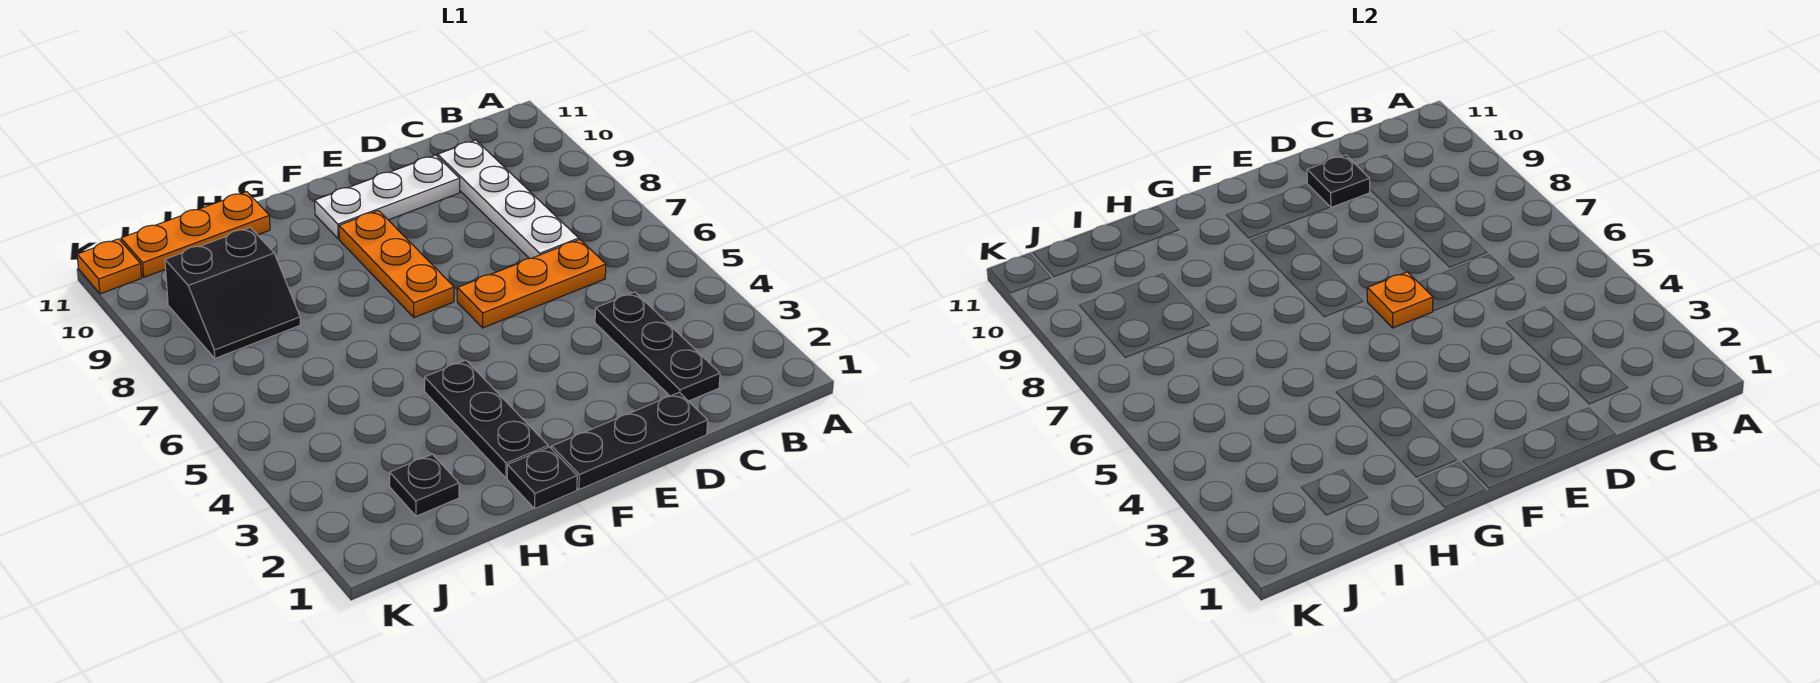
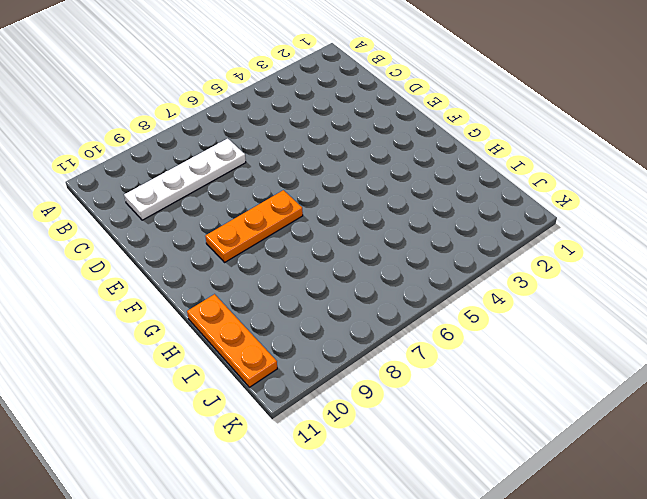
none -> black 1x3 plate [595,292,720,401]
none -> orange 1x3 plate [457,240,606,328]
none -> black 1x3 plate [552,392,708,490]

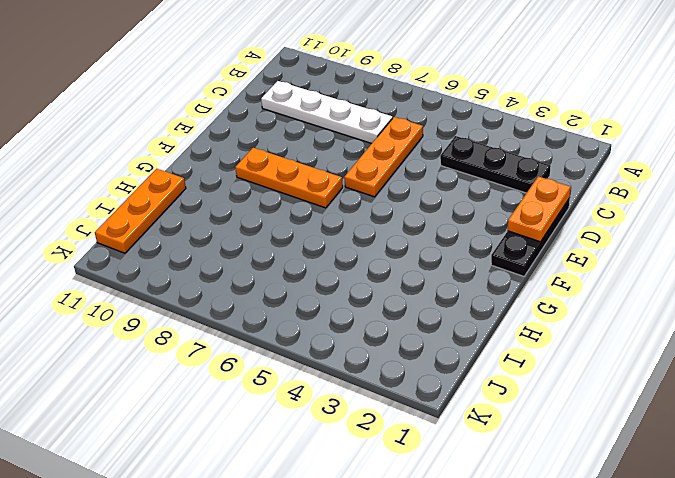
orange 1x2 plate [508,176,571,242] -> none
none -> white 1x3 plate [315,155,460,239]
none -> black 1x1 plate [507,447,577,508]
none -> black 1x3 plate [425,360,548,478]

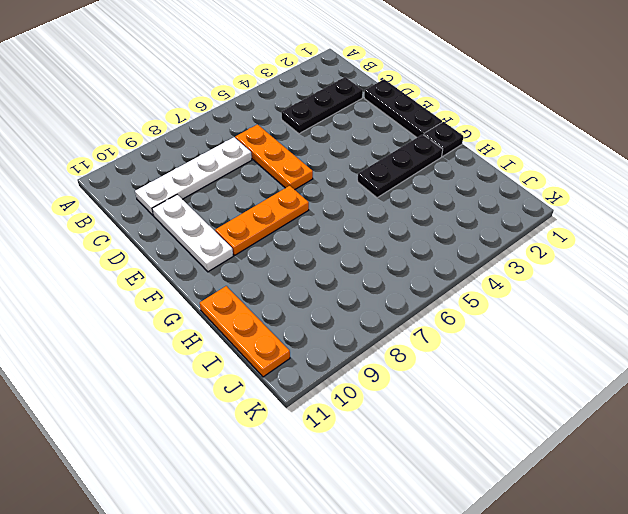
none -> black 1x1 plate [390,454,459,516]
none -> black 2x2 slope [165,227,300,358]
none -> orange 1x1 plate [77,239,142,294]

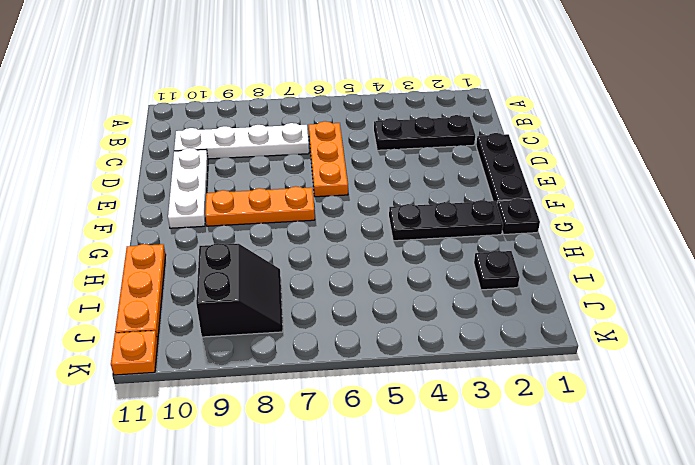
none -> black 1x1 plate [1307,155,1370,207]
none -> orange 1x1 plate [1367,272,1433,328]

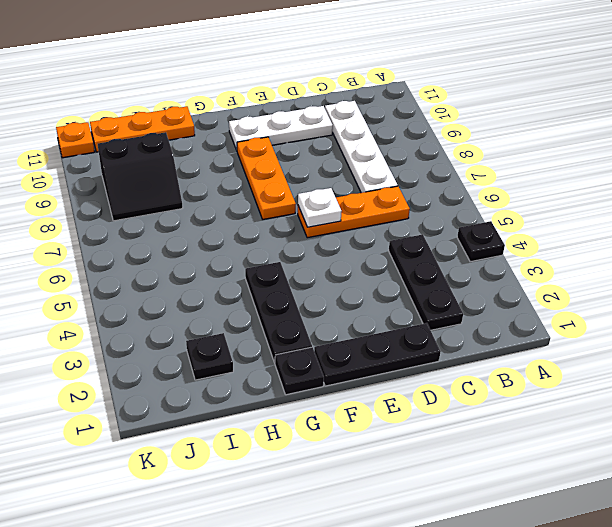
black 1x1 plate [457,221,505,262] -> black 1x1 plate moved to [1307,155,1370,207]
white 1x1 plate [298,188,342,227] -> orange 1x1 plate [1367,272,1433,328]

